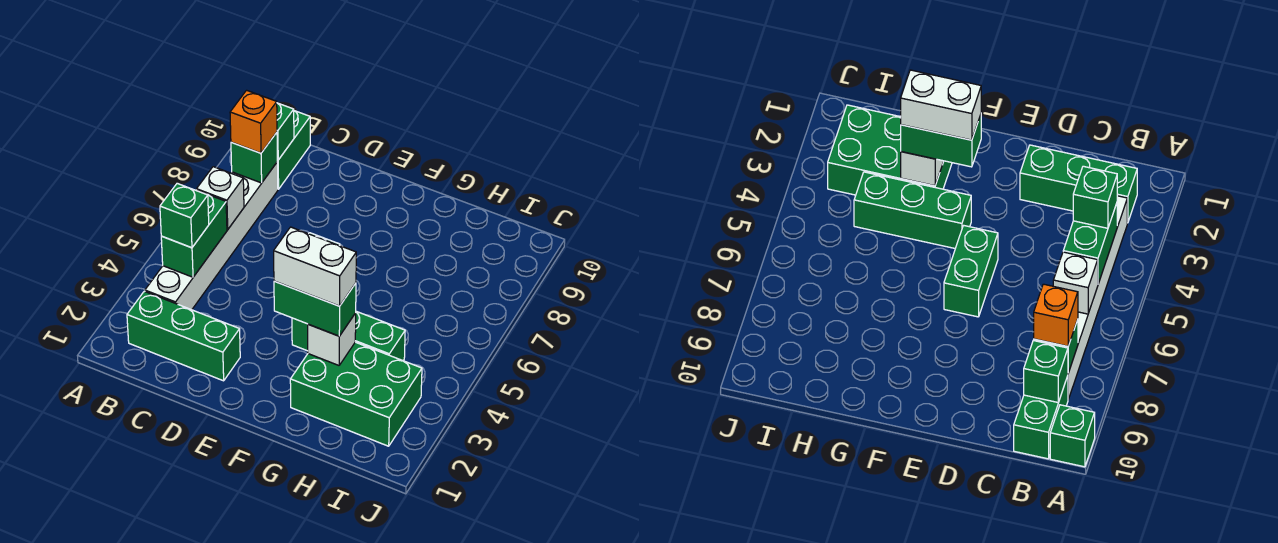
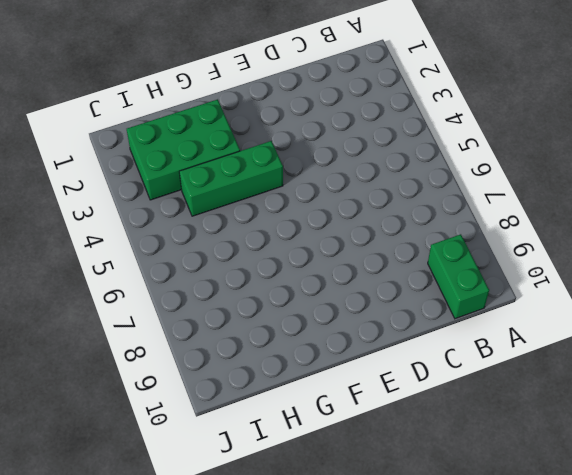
none -> green 1x1 brick [1050,405,1095,467]
none -> green 1x3 brick [127,291,240,381]
none -> white 1x6 brick [145,163,278,310]

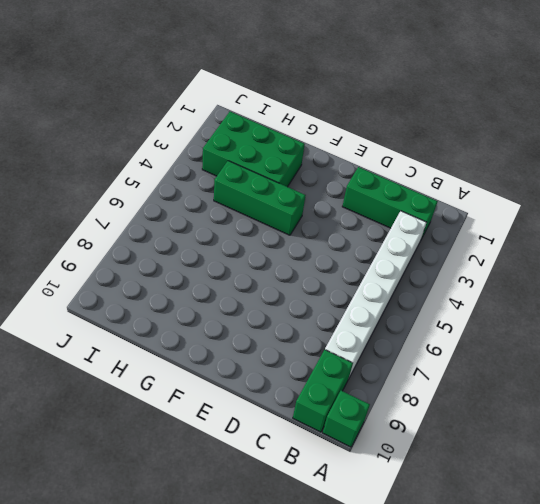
none -> green 1x2 brick [944,225,998,317]
none -> green 1x2 brick [161,190,227,277]
none -> white 1x1 brick [197,167,244,229]

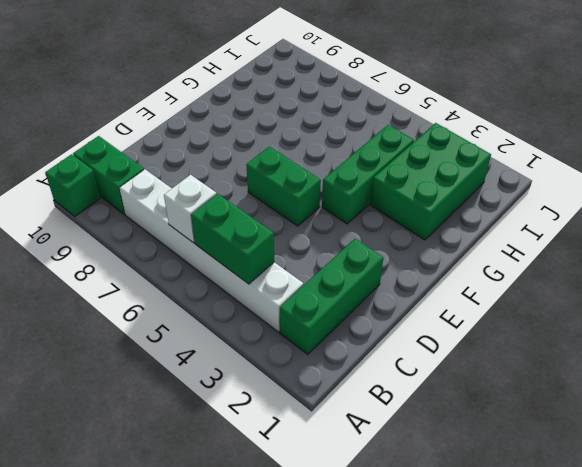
none -> green 1x1 brick [231,132,277,183]
none -> green 1x1 brick [277,103,294,160]
none -> white 1x1 brick [308,313,356,365]

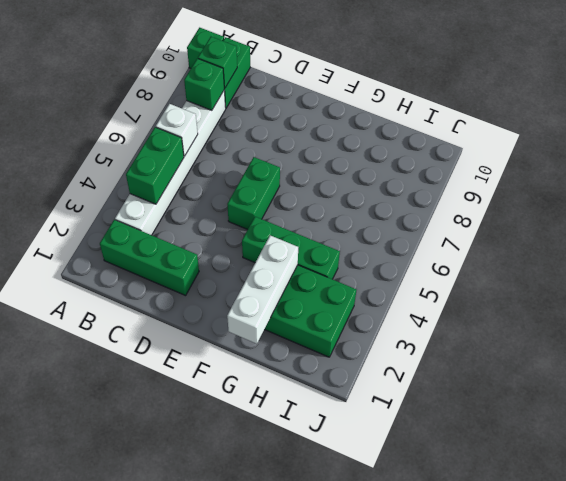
white 1x3 brick [227,235,298,344] -> white 1x1 brick [308,313,356,365]
none -> green 1x1 brick [160,183,209,248]
none -> orange 1x1 brick [230,90,277,153]
none -> green 1x2 brick [274,281,356,336]

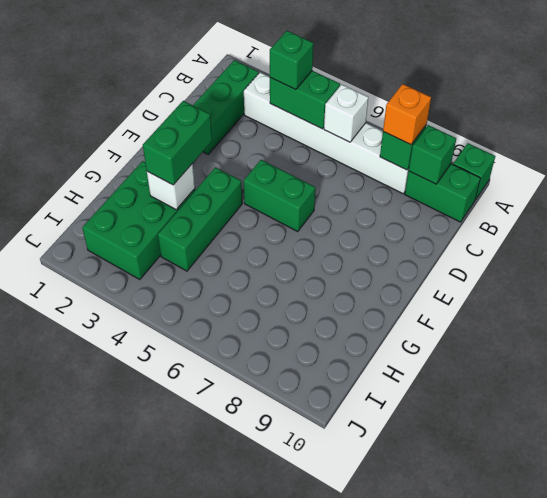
none -> white 1x2 brick [274,227,356,306]

